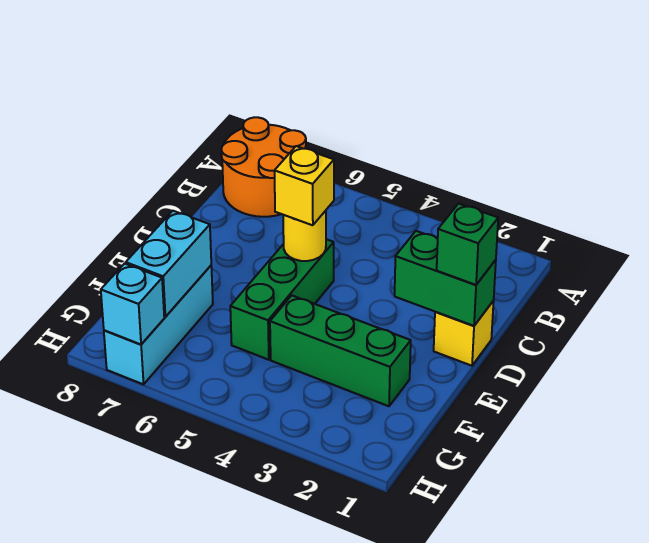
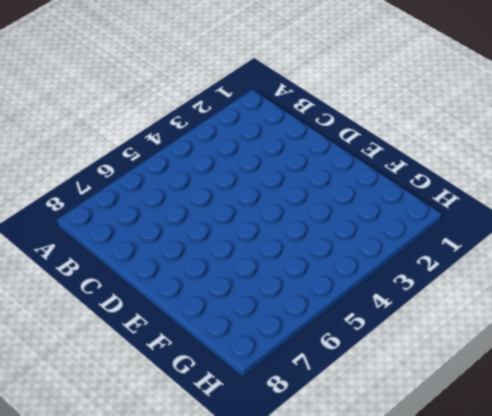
none -> orange 2x2 round brick [221,117,306,217]
none -> yellow 1x1 brick [434,301,494,366]

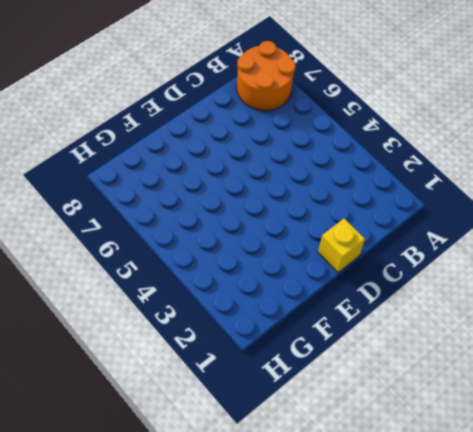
none -> green 1x3 brick [230,239,334,360]
none -> green 1x3 brick [270,295,411,406]

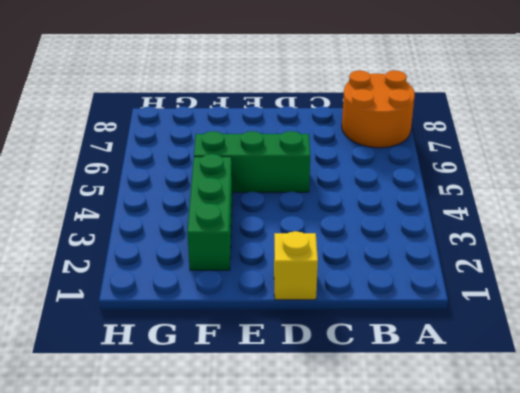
none -> cyan 1x3 brick [104,266,213,384]
none -> green 1x2 brick [395,231,496,326]

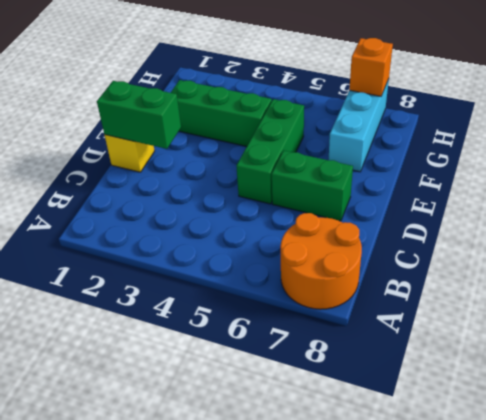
green 1x2 brick [272,150,353,221] -> none
orange 1x1 brick [349,38,393,96] -> cyan 1x1 brick [101,264,164,345]
none -> yellow 1x1 round brick [283,211,326,261]
none -> cyan 1x2 brick [126,211,211,317]

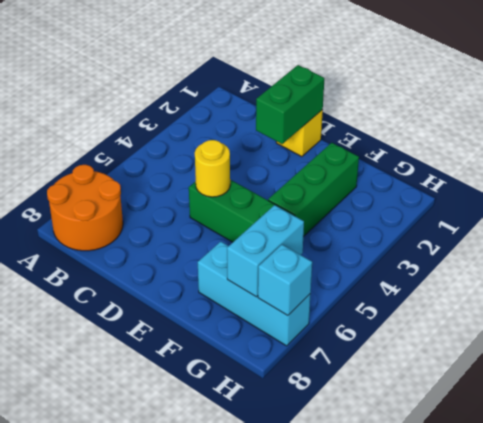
cyan 1x2 brick [227,205,304,297] -> cyan 1x2 brick turned to [126,211,211,317]
none -> green 1x1 brick [437,204,498,285]
none -> yellow 1x1 brick [274,146,334,225]

